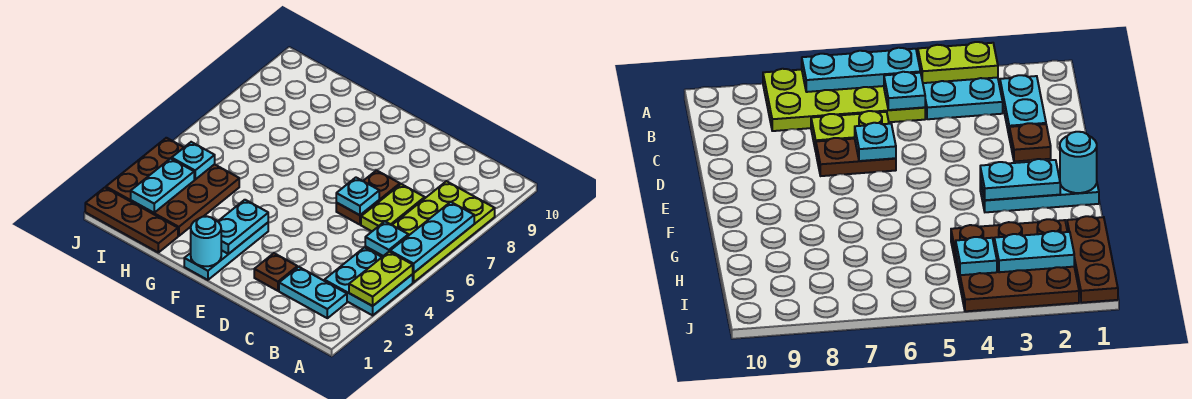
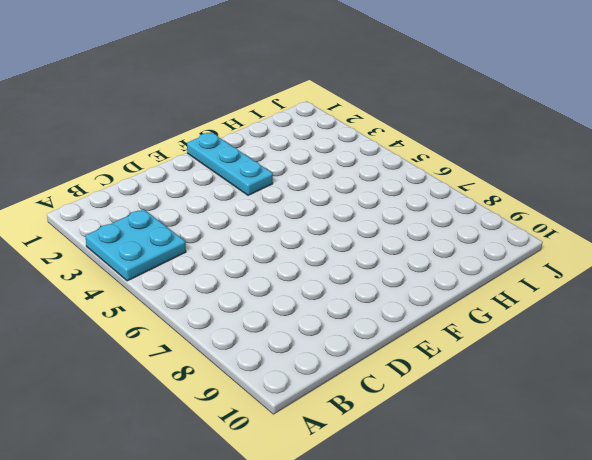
none -> lime 2x4 plate [365,181,495,282]
none -> cyan 1x2 plate [279,267,347,318]
none -> lime 1x2 plate [361,184,425,231]

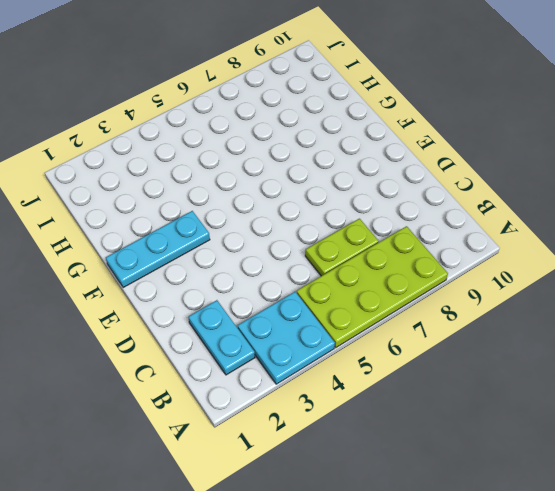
none -> brown 1x1 plate [254,253,297,291]
none -> brown 1x2 plate [336,170,400,225]
none -> brown 1x3 plate [85,188,178,252]

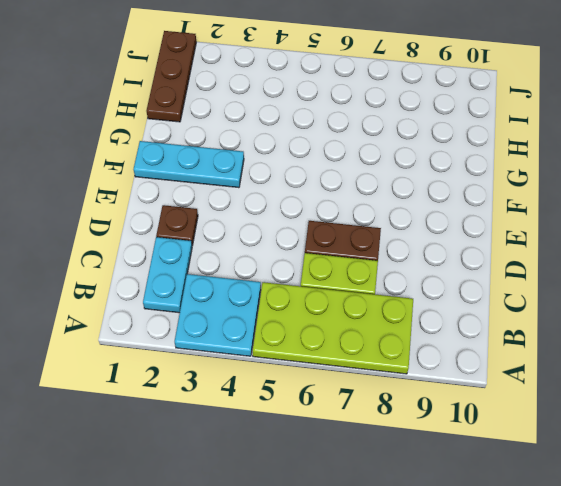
none -> brown 3x3 plate [106,138,239,236]
none -> lime 1x2 plate [349,252,413,306]
none -> cyan 1x3 plate [390,202,474,273]

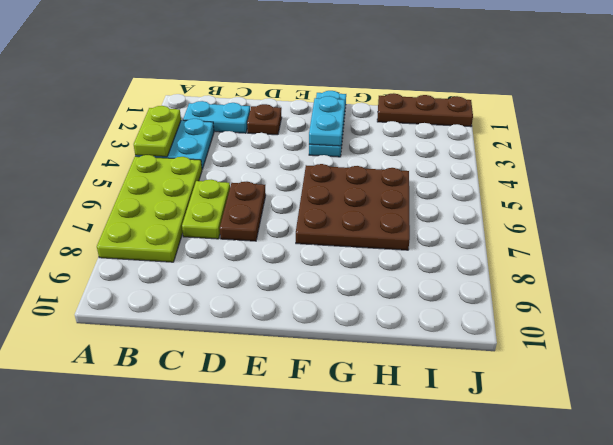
brown 3x3 plate [296,164,410,250] -> brown 3x3 plate moved to [106,138,239,236]
none -> cyan 1x3 plate [390,202,474,273]
none -> cyan 1x1 plate [365,222,408,256]
none -> cyan 1x1 plate [336,178,379,215]

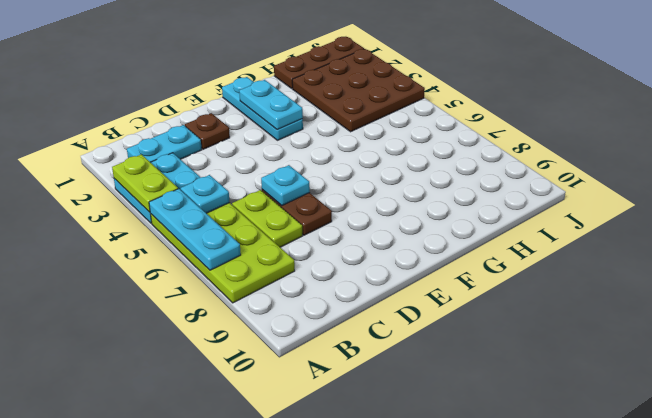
none -> cyan 1x1 round brick [191,216,221,266]
none -> cyan 1x2 plate [131,158,194,213]
none -> cyan 1x1 plate [172,142,215,180]

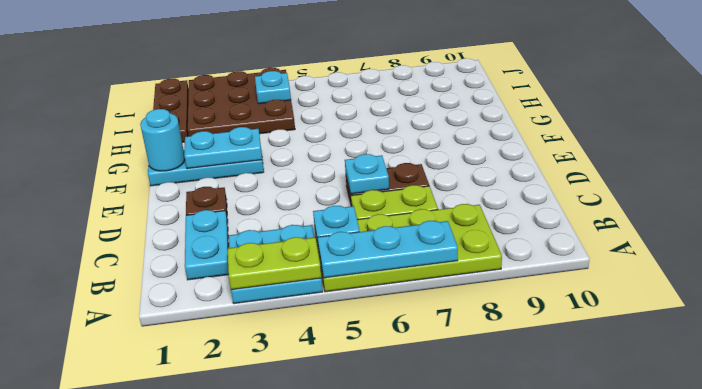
none -> cyan 1x2 plate [131,158,194,213]

